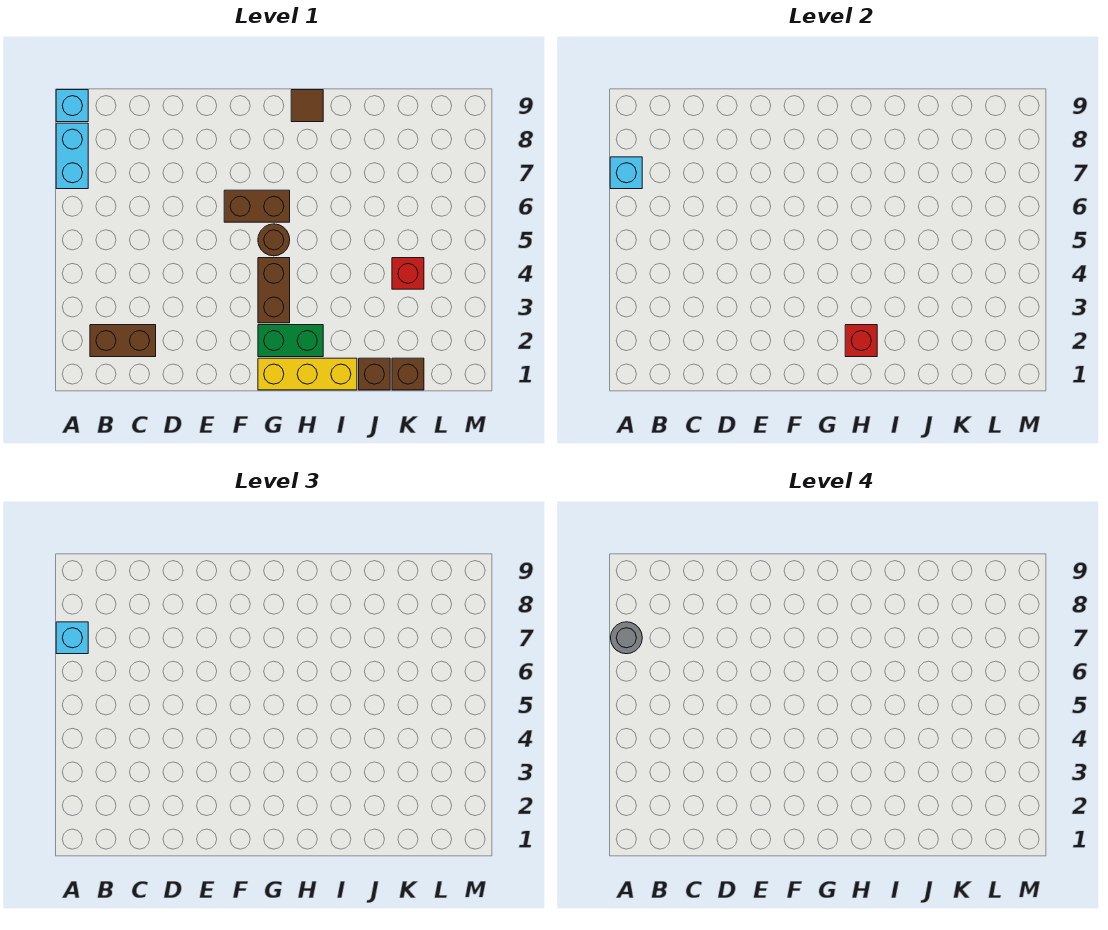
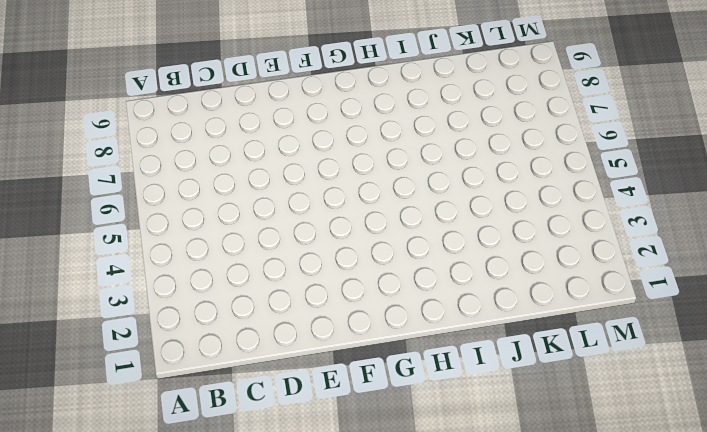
none -> cyan 1x2 brick [56,123,88,189]
none -> cyan 1x1 brick [56,90,88,122]
none -> brown 1x2 brick [90,325,156,357]

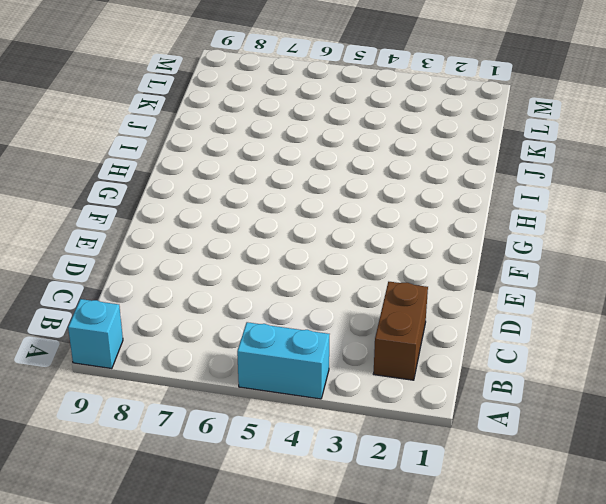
cyan 1x2 brick [237,322,329,399] -> cyan 1x2 brick moved to [56,123,88,189]
none -> brown 1x2 brick [224,190,290,222]
none -> yellow 1x3 brick [258,358,357,390]
none -> green 1x2 brick [258,325,323,357]

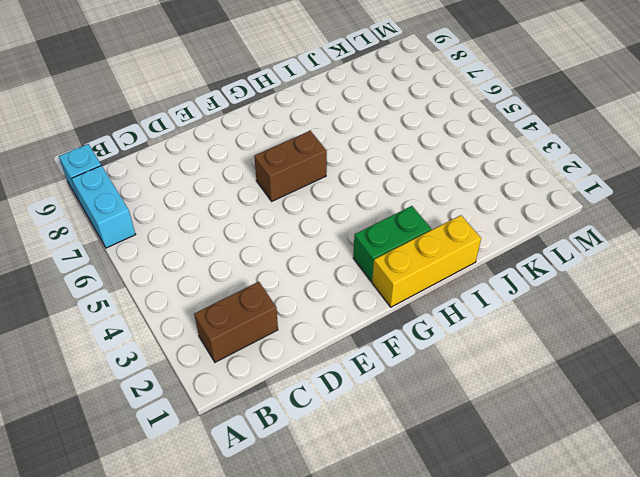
none -> brown 1x2 brick [258,258,290,323]
none -> brown 1x1 round brick [258,224,290,256]
none -> brown 1x1 tile [291,90,323,122]

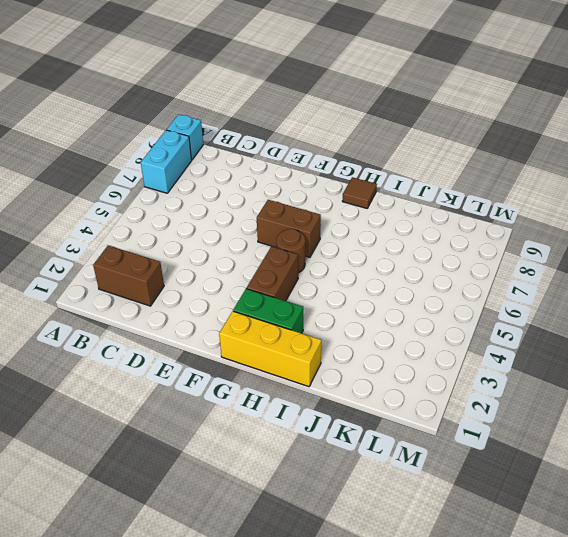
none -> brown 1x1 brick [359,358,390,390]
none -> brown 1x1 brick [392,358,424,390]
none -> red 1x1 brick [392,258,424,289]

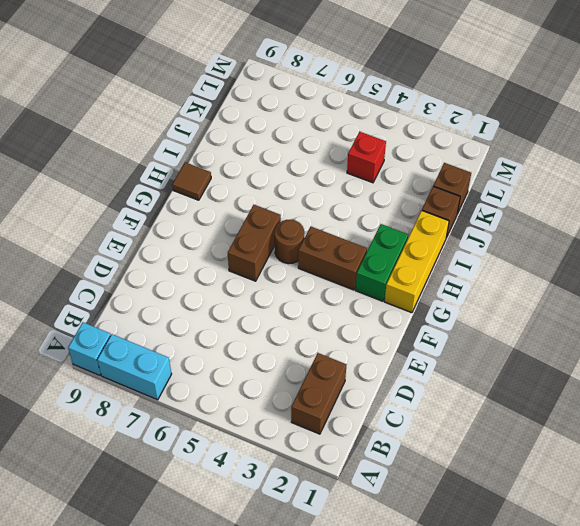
none -> cyan 1x1 brick [610,157,642,189]
none -> red 1x1 brick [845,325,877,357]
none -> cyan 1x1 brick [56,622,88,654]

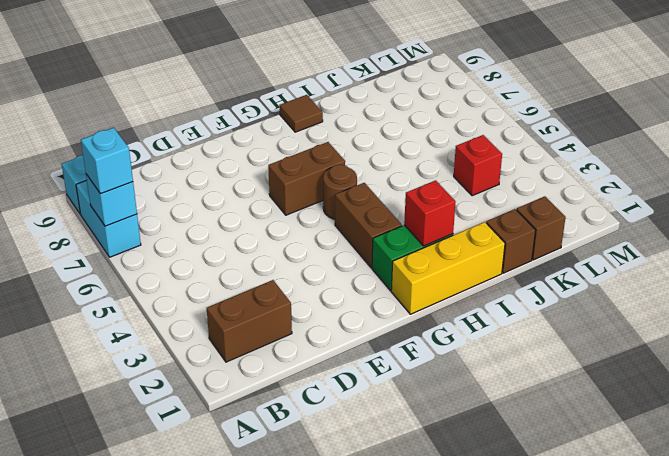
none -> grey 1x1 round brick [611,622,642,654]

